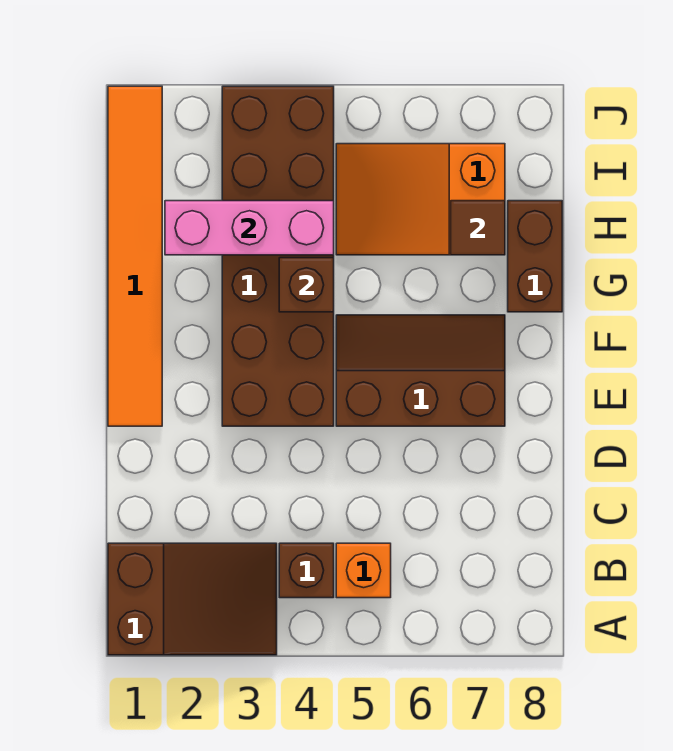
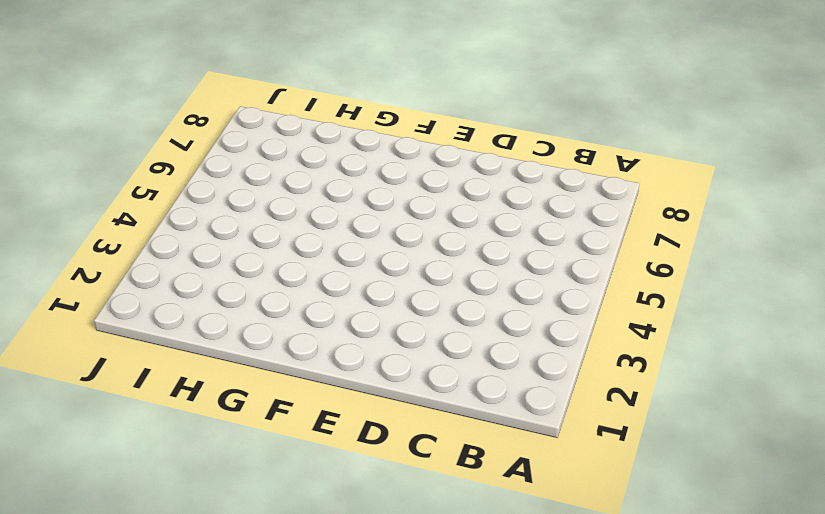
none -> brown 2x3 slope [108,543,277,655]
none -> brown 1x1 brick [279,543,334,598]

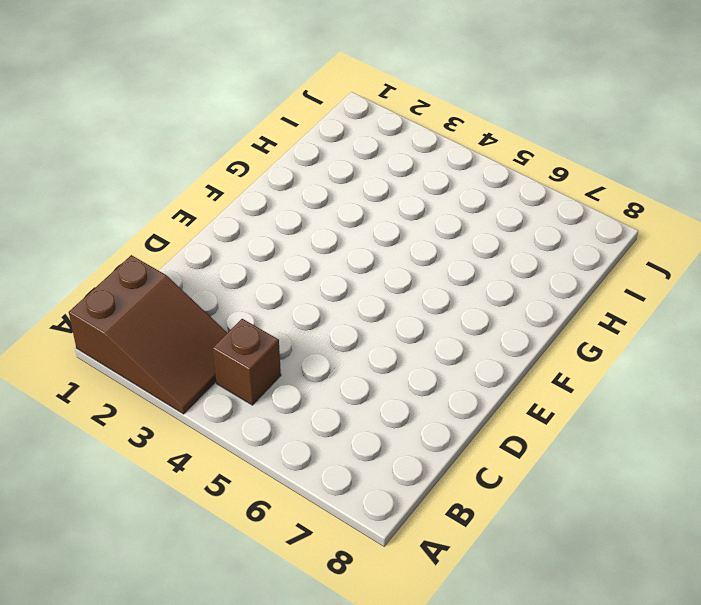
none -> orange 1x1 brick [336,543,391,598]
none -> orange 1x6 tile [108,86,162,426]

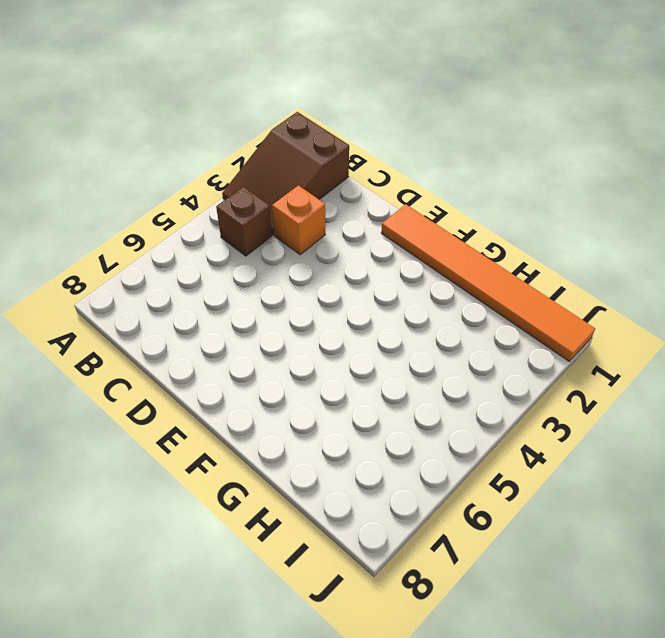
orange 1x1 brick [272,185,325,255] -> orange 1x1 brick moved to [336,543,391,598]
none -> brown 2x6 brick [222,86,334,426]
none -> brown 2x3 slope [336,315,505,426]

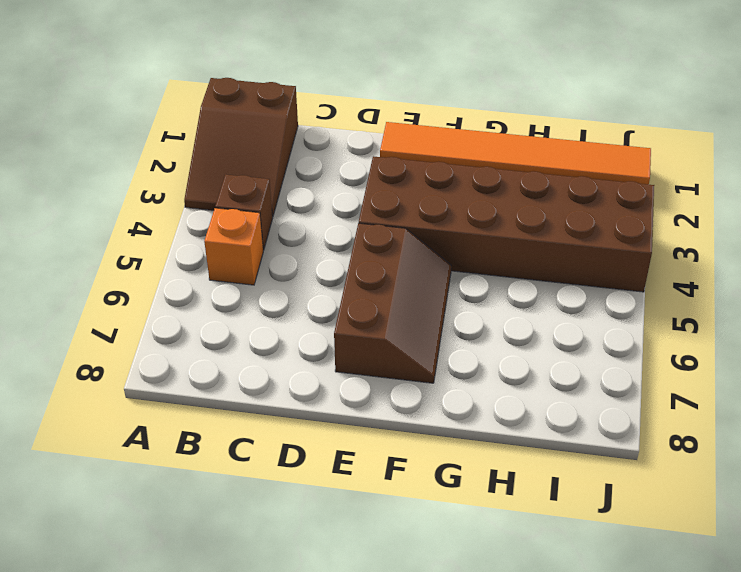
none -> brown 1x2 brick [508,201,562,312]
none -> orange 2x3 slope [336,144,505,255]

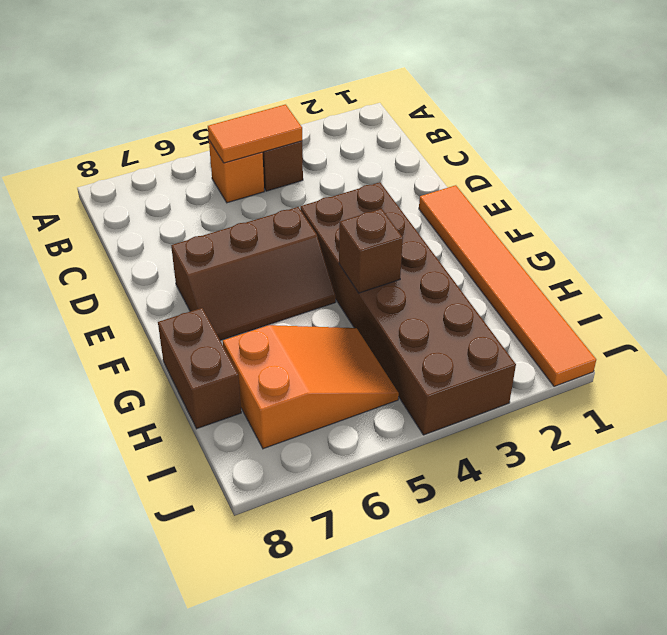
orange 1x2 tile [208,104,302,163] -> none
none -> brown 2x3 slope [108,543,277,655]
none -> pink 1x3 brick [165,201,334,255]

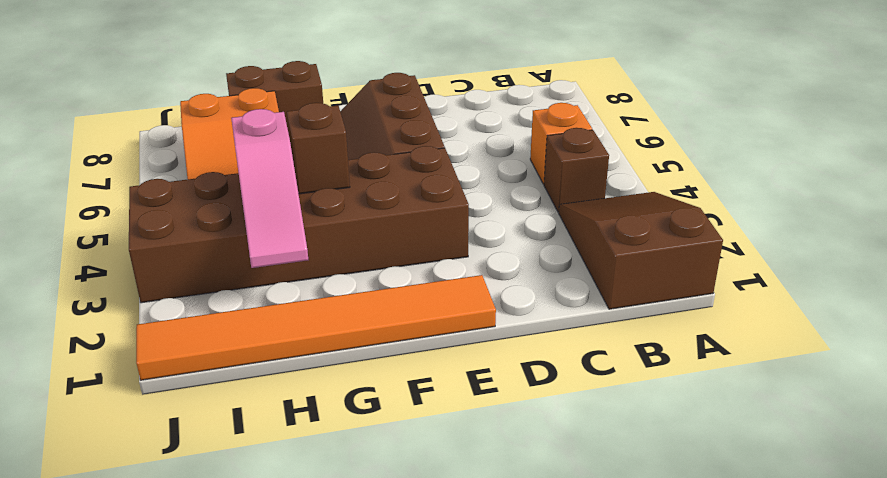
pink 1x3 slope [231,109,308,268] -> pink 1x3 brick [165,201,334,255]
none -> brown 1x1 tile [451,201,505,255]

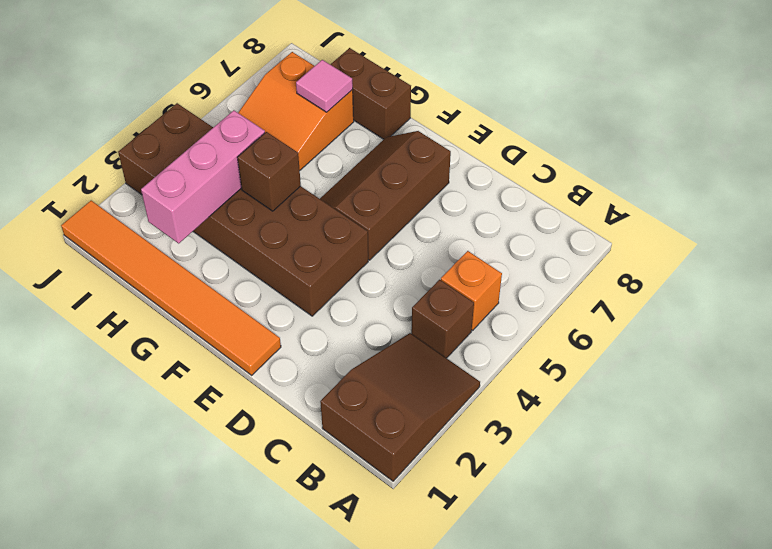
pink 1x1 tile [296,60,353,112] -> brown 1x1 tile [451,201,505,255]

